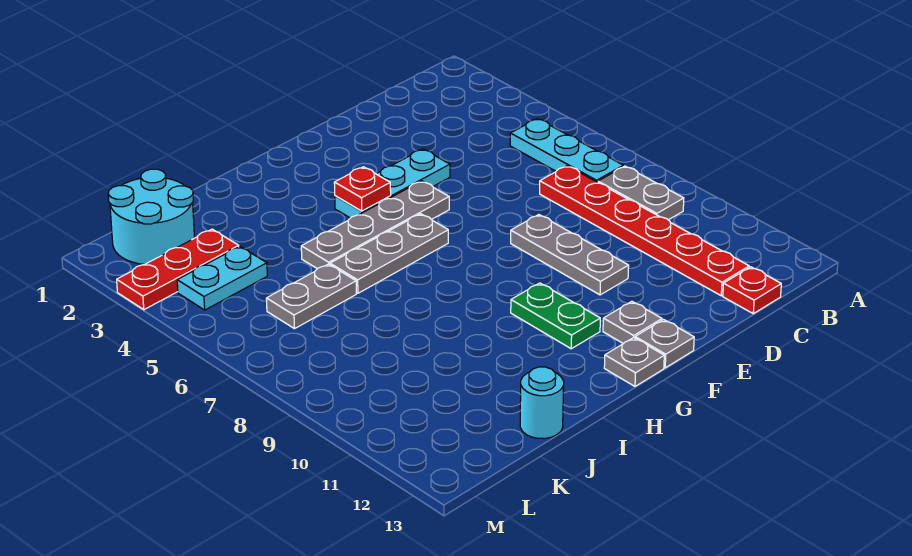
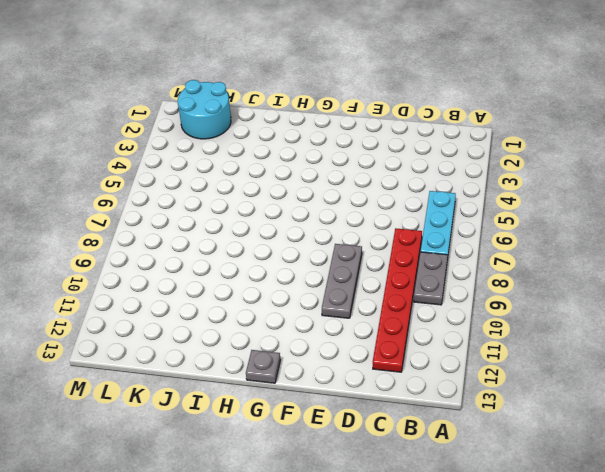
none -> red 1x1 plate [723,267,781,314]
none -> cyan 1x3 plate [335,149,450,218]
none -> grey 1x4 plate [301,181,449,269]

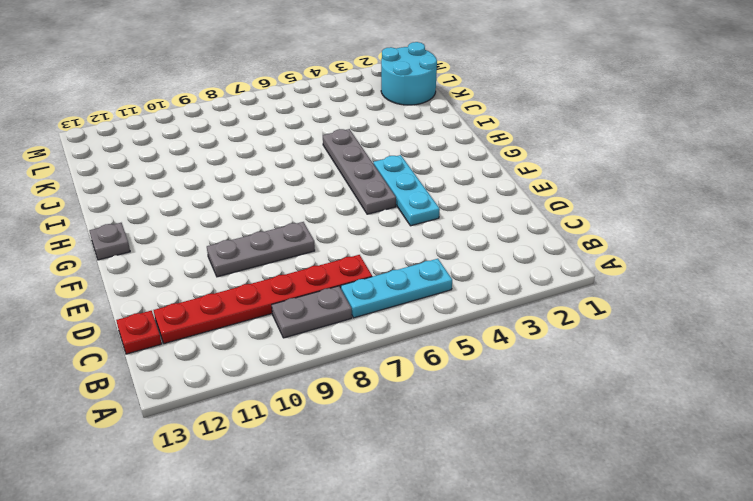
none -> grey 1x1 plate [603,301,662,344]
none -> grey 1x1 plate [635,320,694,368]
none -> grey 1x3 plate [330,214,448,293]

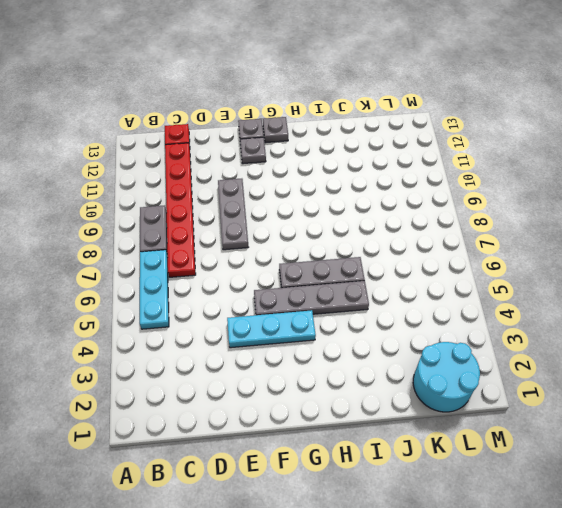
none -> green 1x2 plate [511,283,600,349]
none -> grey 1x2 plate [266,264,356,329]
none -> cyan 1x1 round brick [520,367,564,439]

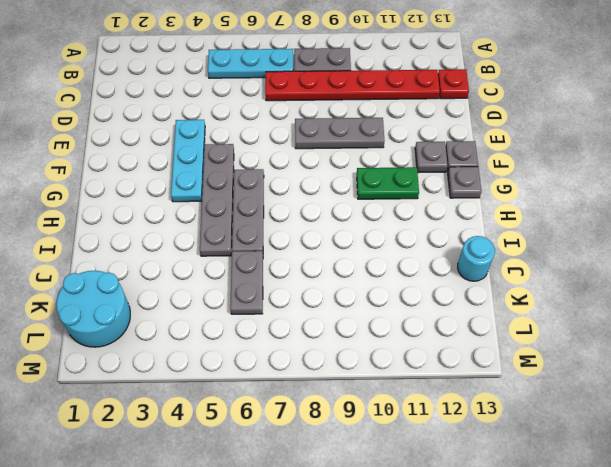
none -> red 1x3 plate [117,229,239,310]
none -> cyan 1x2 plate [177,246,267,310]
none -> red 1x1 plate [334,167,391,211]

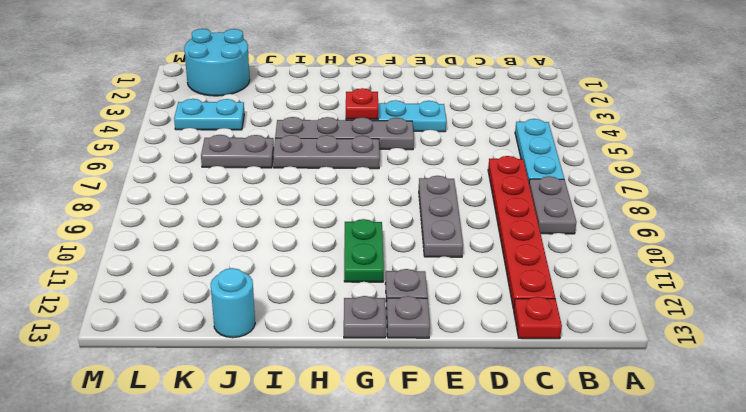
none -> red 1x3 plate [117,229,239,310]

